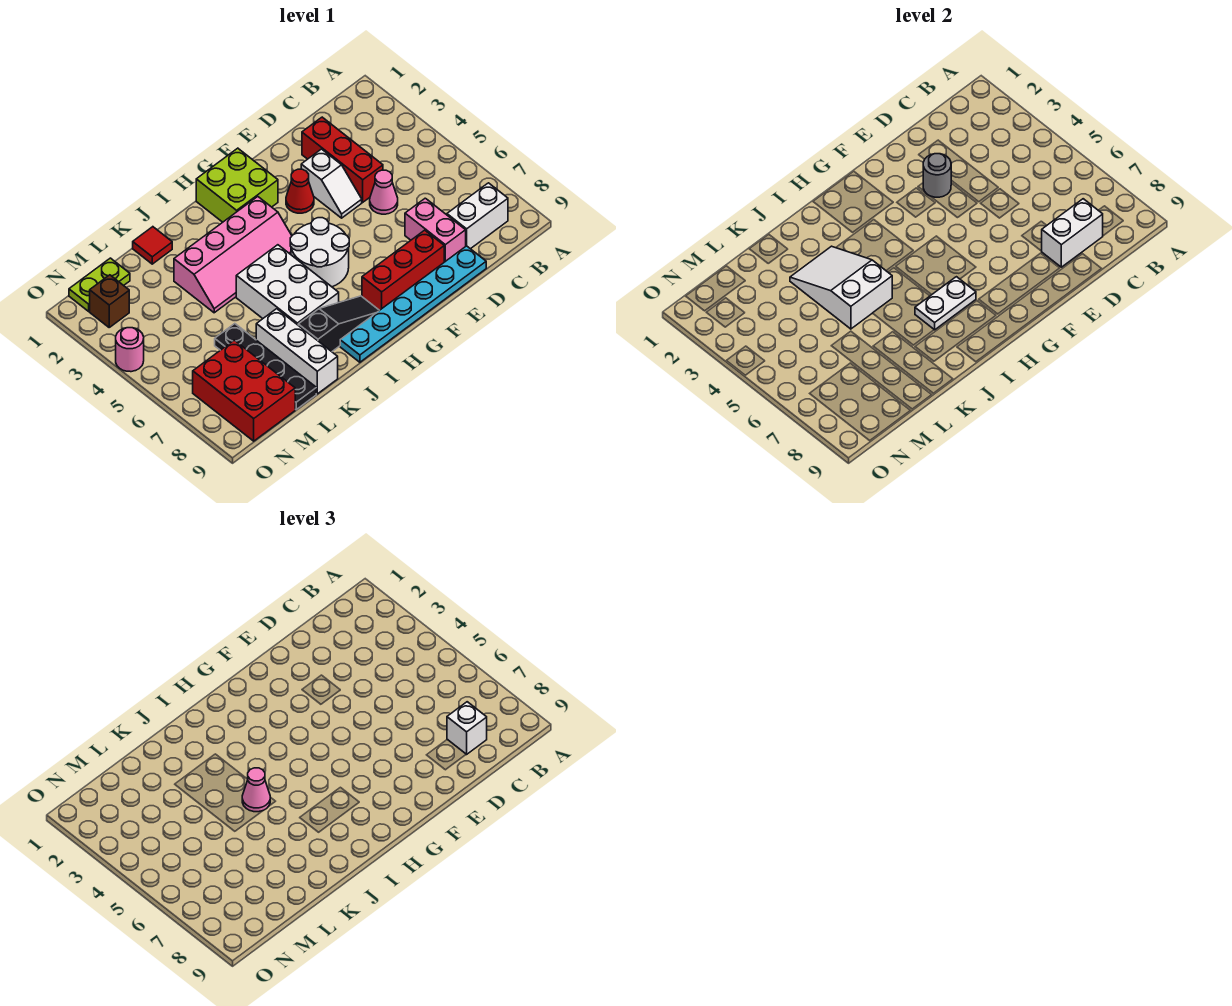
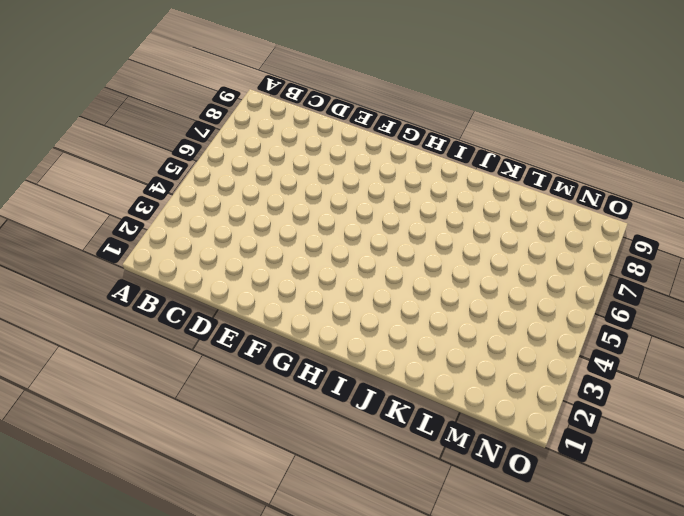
none -> white 1x2 brick [447,183,508,249]
none -> red 1x3 brick [302,117,383,202]
none -> pink 1x1 cone [370,170,398,214]

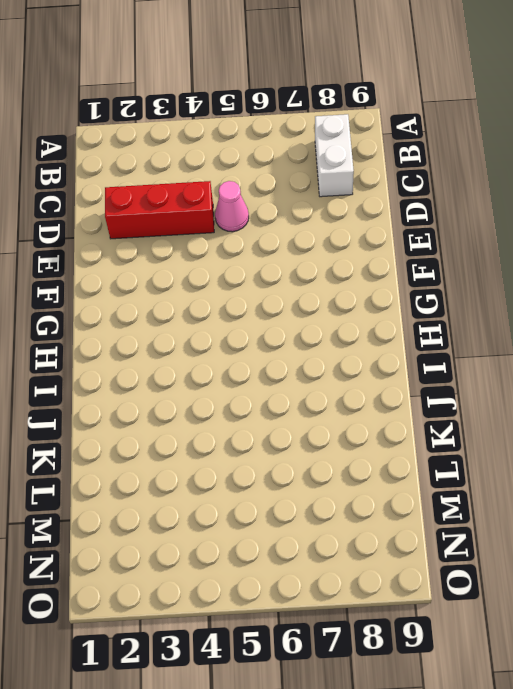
none -> pink 1x2 brick [405,198,466,262]
none -> cyan 1x6 plate [340,246,486,362]
none -> white 1x2 slope [301,149,362,218]

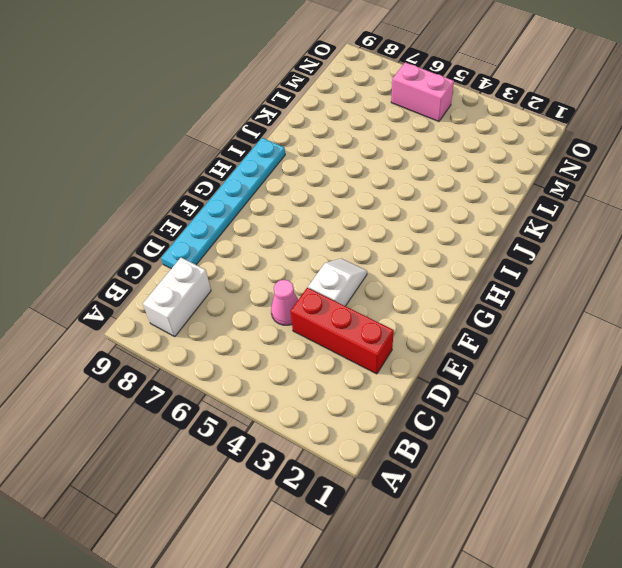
white 1x2 slope [308,259,367,306] -> white 1x2 slope turned to [301,149,362,218]
pink 1x2 brick [391,62,454,121] -> pink 1x2 brick moved to [405,198,466,262]
none -> red 1x3 brick [362,230,444,310]
none -> red 1x1 cone [286,169,314,213]
none -> lime 2x2 brick [196,148,278,222]

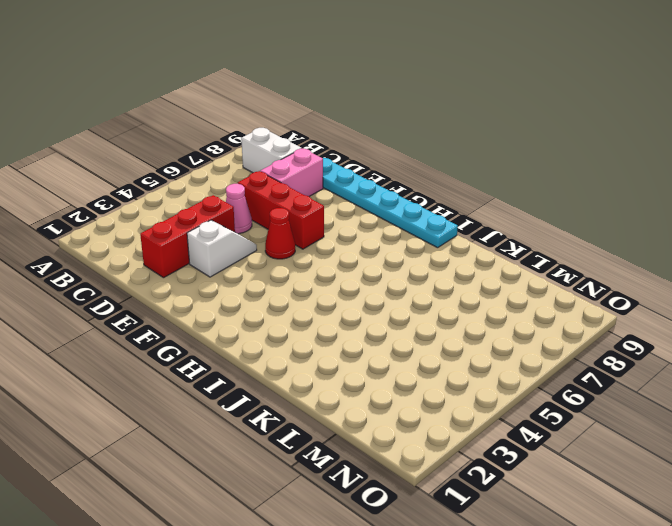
red 1x3 brick [238,171,324,249] -> red 1x3 brick moved to [362,230,444,310]
red 1x1 cone [265,208,295,259] -> red 1x1 cone moved to [286,169,314,213]
none -> lime 2x2 brick [196,148,278,222]
none -> white 2x2 round brick [290,218,349,287]
none -> pink 2x4 slope [174,197,292,313]

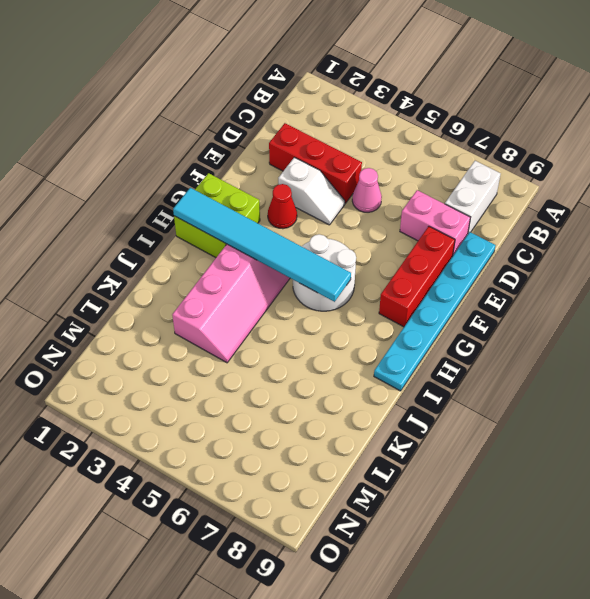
cyan 1x6 tile [173,188,351,302] -> none
none -> black 1x3 slope [298,296,379,352]
none -> white 2x3 brick [236,245,339,325]
none -> red 1x1 tile [133,227,172,264]

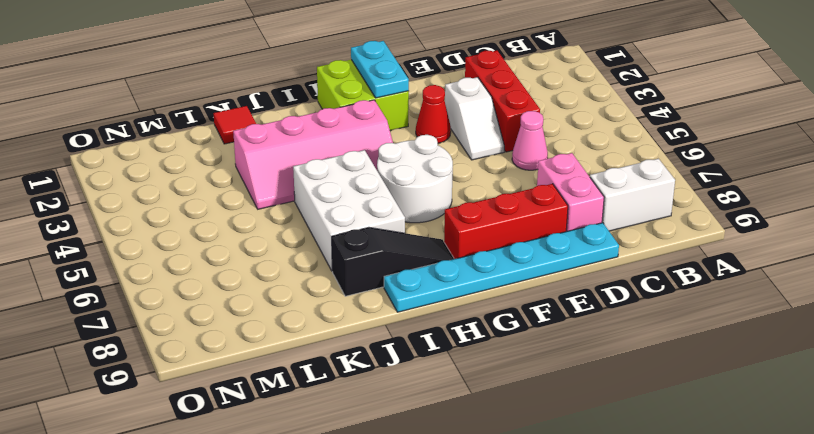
cyan 1x2 plate [351,41,409,98] -> none
none -> white 1x3 brick [256,309,338,394]
none -> black 1x4 plate [215,324,316,410]
none -> lime 1x2 plate [69,258,130,311]

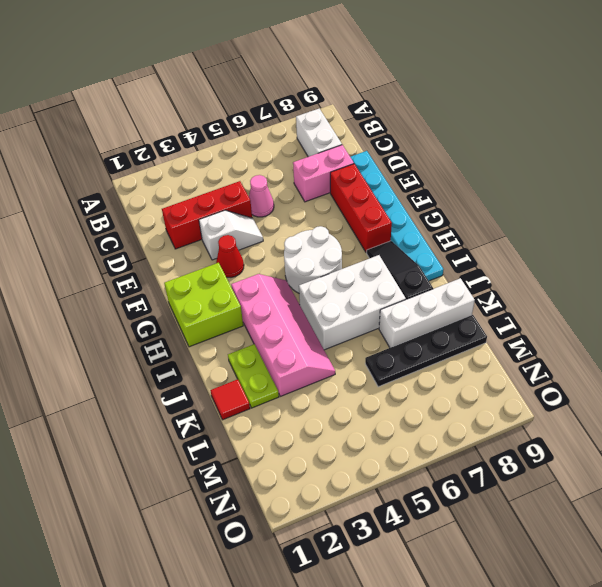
lime 1x2 plate [228,344,279,408] -> lime 1x2 plate moved to [69,258,130,311]
none -> red 2x3 brick [193,340,295,441]
none -> brown 1x1 brick [90,275,129,327]
none -> pink 1x1 round brick [116,328,144,372]

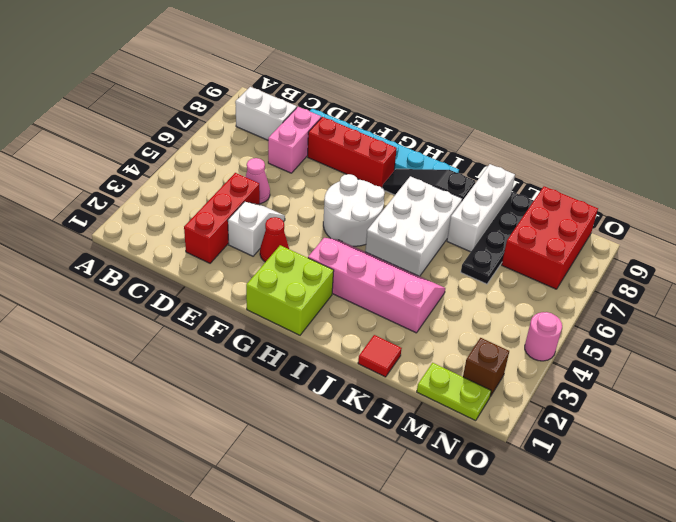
none -> white 1x2 brick [1042,199,1103,267]
none -> grey 1x1 round brick [923,154,951,197]
none -> white 1x2 plate [915,277,976,330]

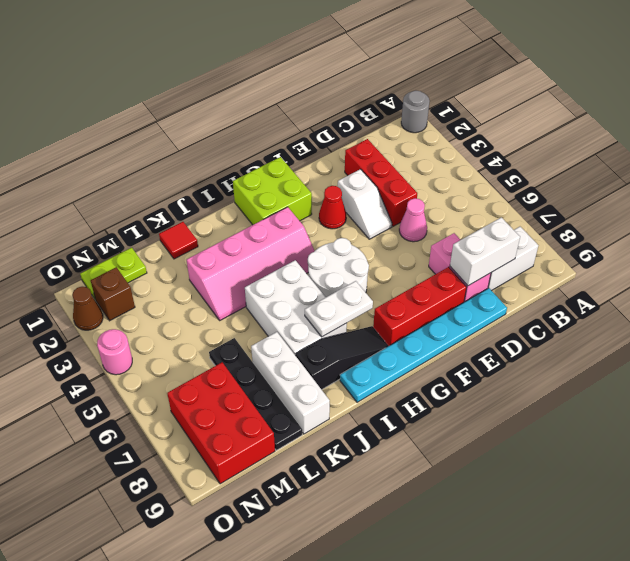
grey 1x1 round brick [401,91,429,133] -> grey 1x1 round brick moved to [923,154,951,197]
brown 1x1 cone [72,287,103,330] -> none
none -> white 2x3 slope [790,246,892,329]
none -> white 1x1 brick [447,702,487,754]
none -> pink 1x1 cone [242,768,270,812]

